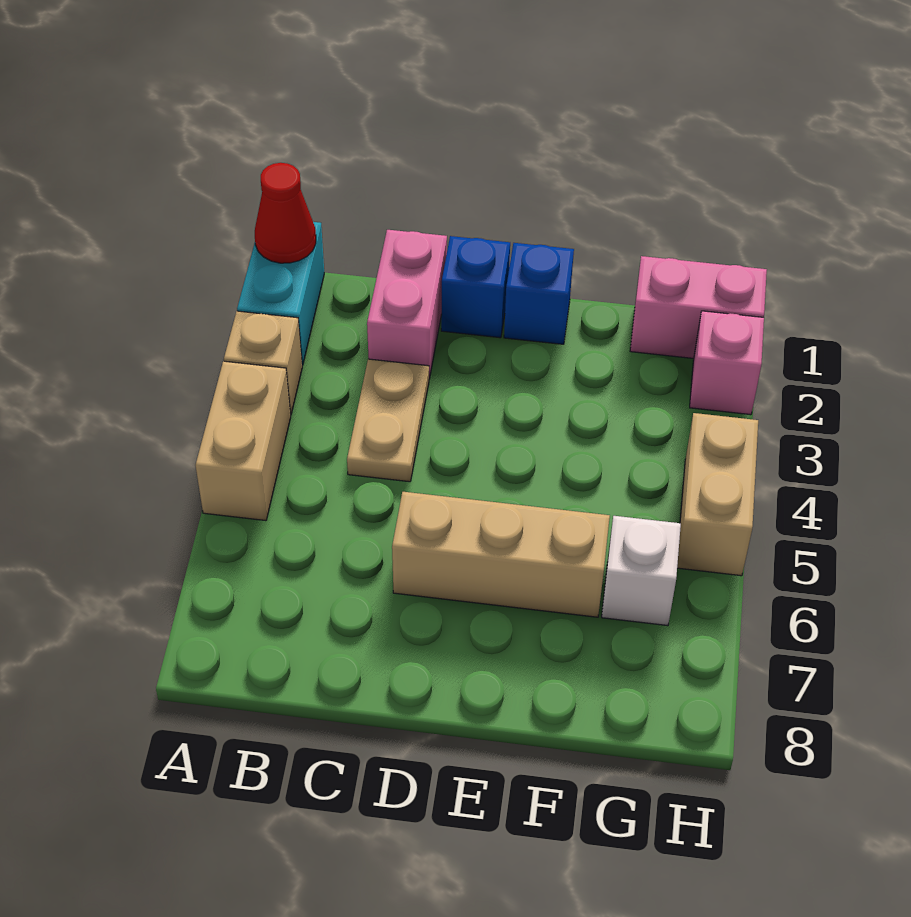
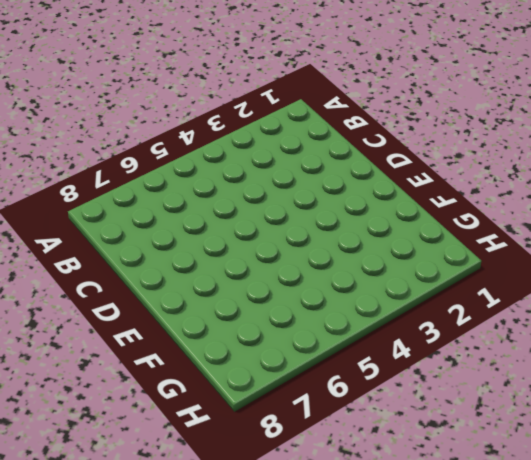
none -> cyan 1x2 brick [237,222,324,365]
none -> tan 1x1 brick [224,311,302,415]
none -> tan 1x2 brick [195,361,291,521]

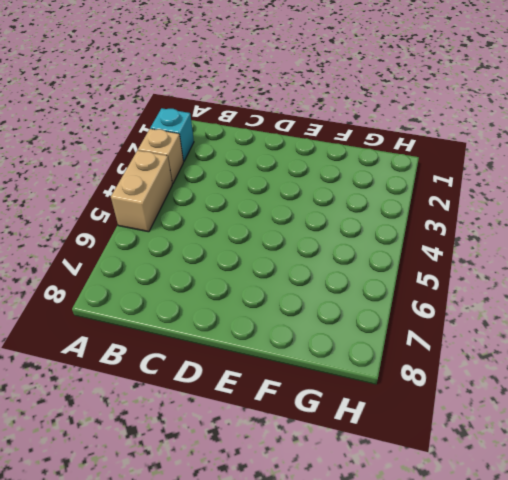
cyan 1x1 brick [150,108,194,162] -> cyan 1x2 brick [237,222,324,365]
none -> pink 1x2 brick [367,230,447,379]
none -> tan 1x2 plate [347,359,429,482]
none -> blue 1x1 brick [441,236,510,338]

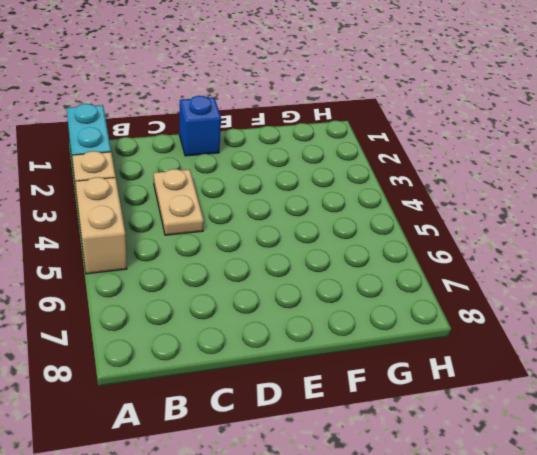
none -> pink 1x2 brick [367,230,447,379]
none -> tan 1x3 brick [392,492,610,617]
none -> blue 1x1 brick [504,243,574,344]

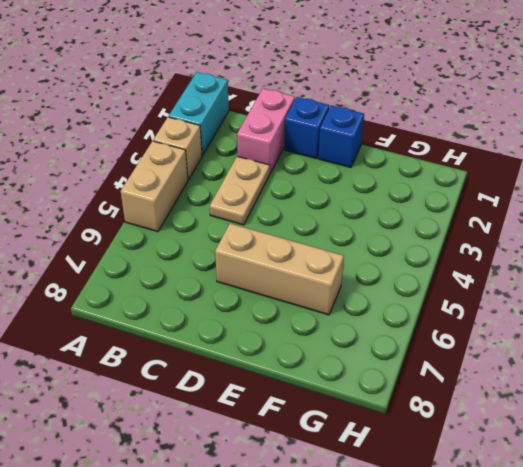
none -> pink 1x2 brick [630,256,767,358]
none -> white 1x1 brick [602,516,681,626]
none -> pink 1x1 brick [690,311,764,415]

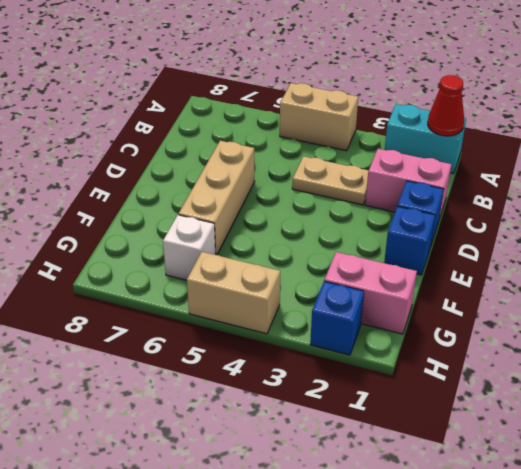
pink 1x2 brick [324,252,417,334] -> pink 1x2 brick turned to [630,256,767,358]
blue 1x1 brick [310,281,364,355] -> pink 1x1 brick [690,311,764,415]
none -> tan 1x1 brick [224,311,302,415]

